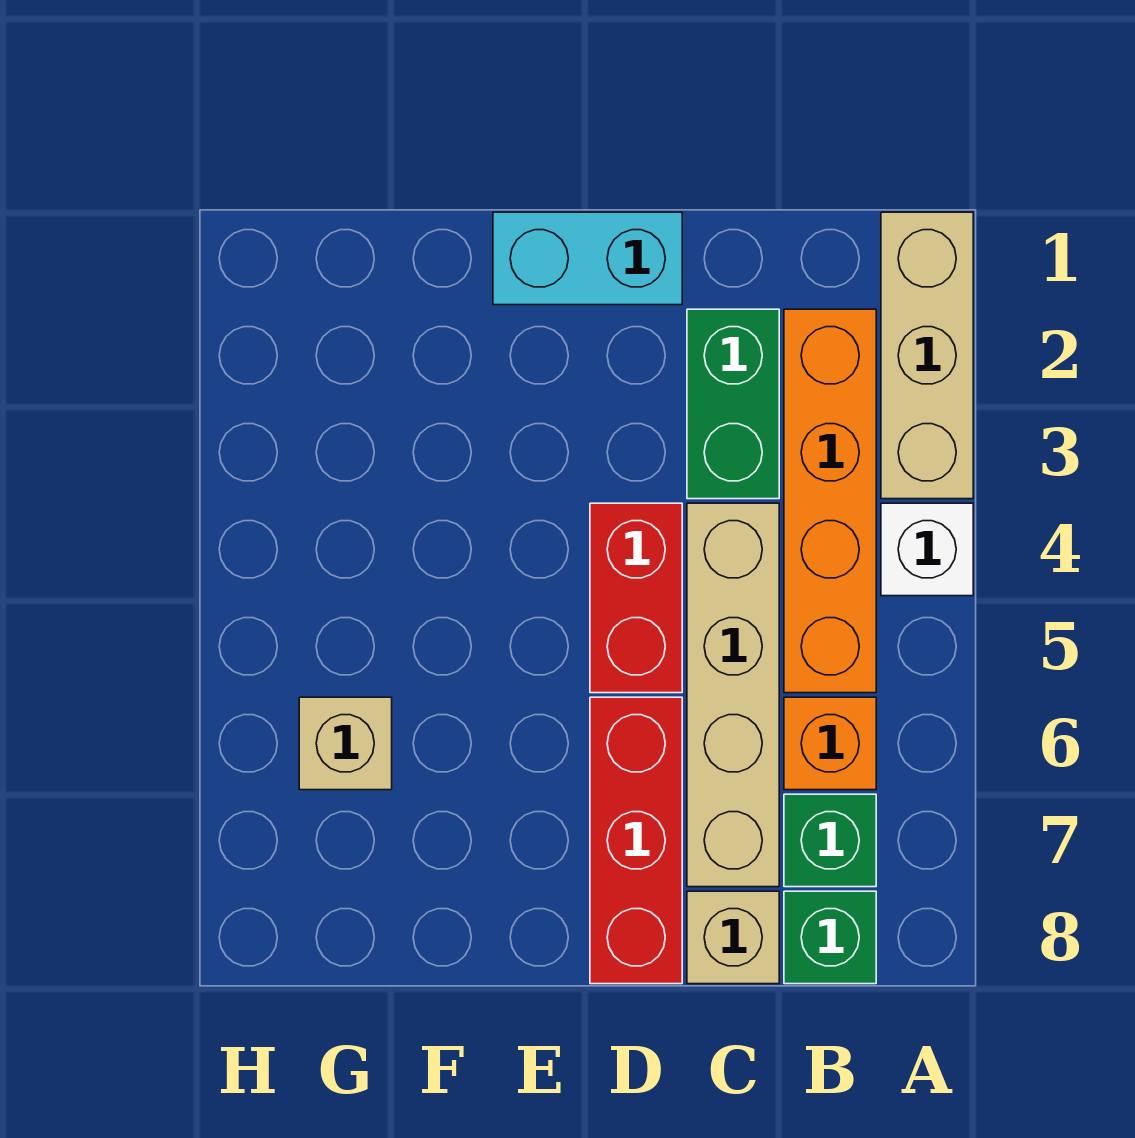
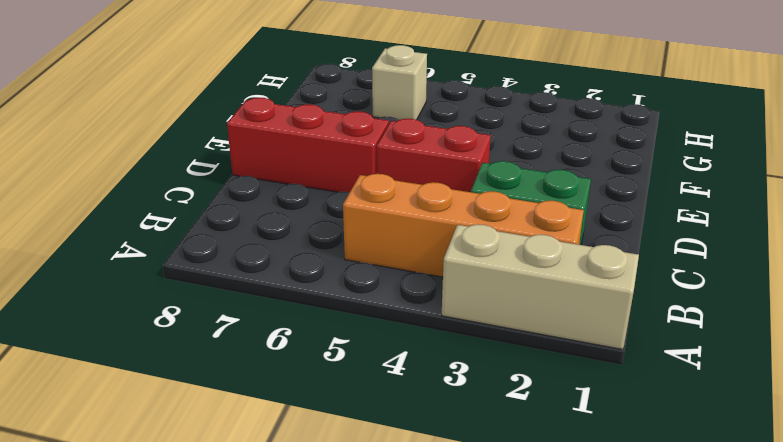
none -> white 1x1 brick [881,503,973,596]
none -> orange 1x1 brick [784,697,876,790]
none -> green 1x1 brick [784,794,876,887]

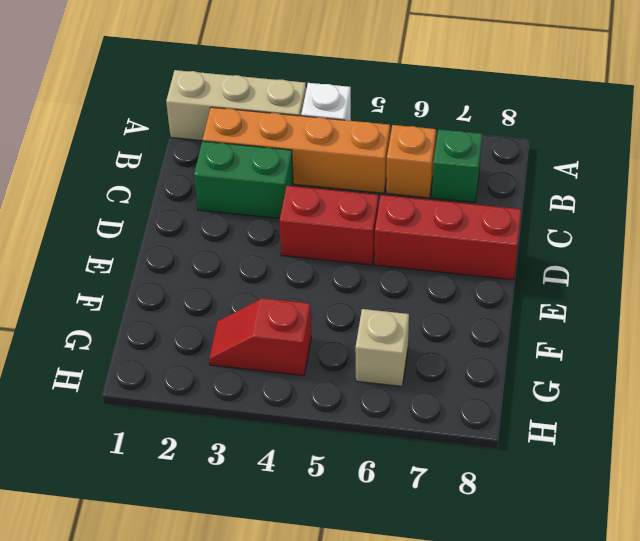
red 1x2 slope [209,298,311,376] -> none
none -> green 1x1 brick [784,891,876,984]
none -> tan 1x4 brick [687,503,779,887]
none -> tan 1x1 brick [687,891,779,984]

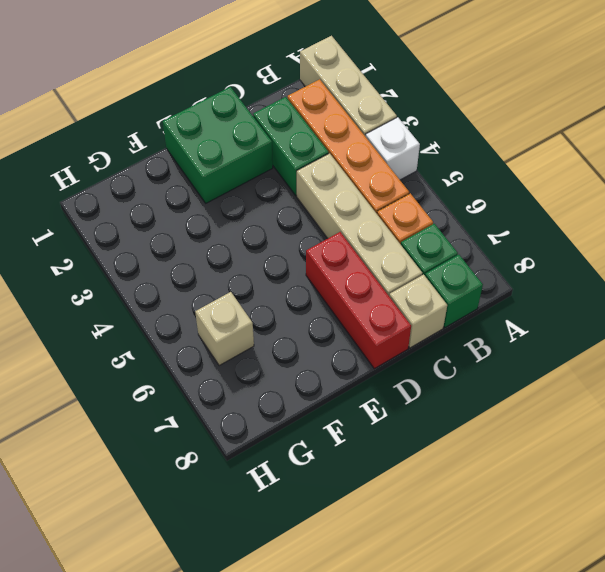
green 2x2 brick [163,87,273,203] -> cyan 1x2 brick [493,212,682,305]
none -> red 1x2 brick [590,503,682,693]

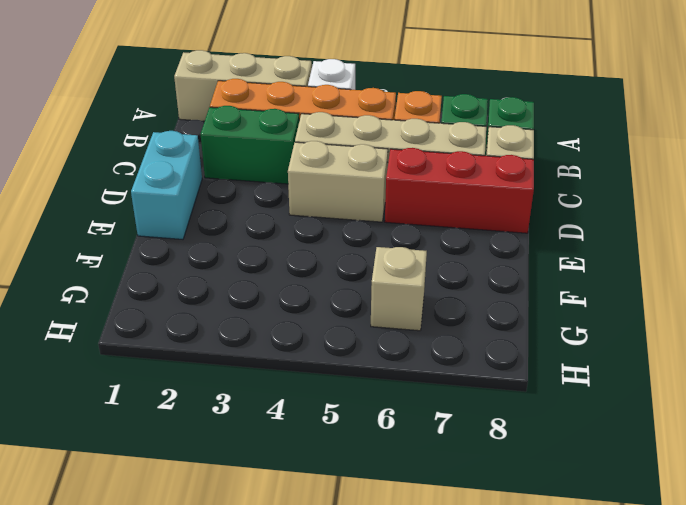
tan 1x2 brick [288,141,388,222] -> red 1x2 brick [590,503,682,693]

